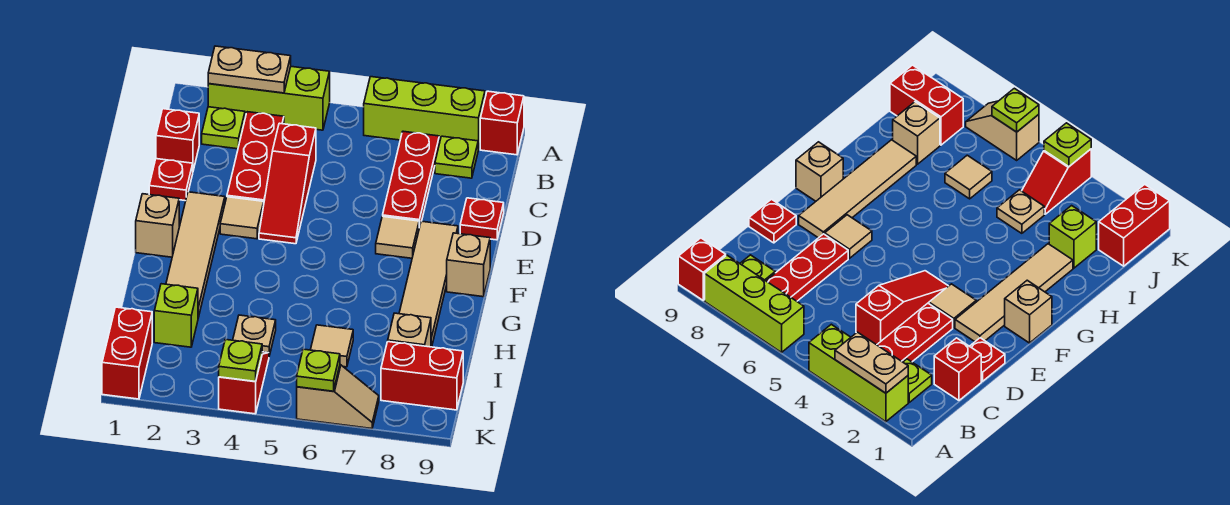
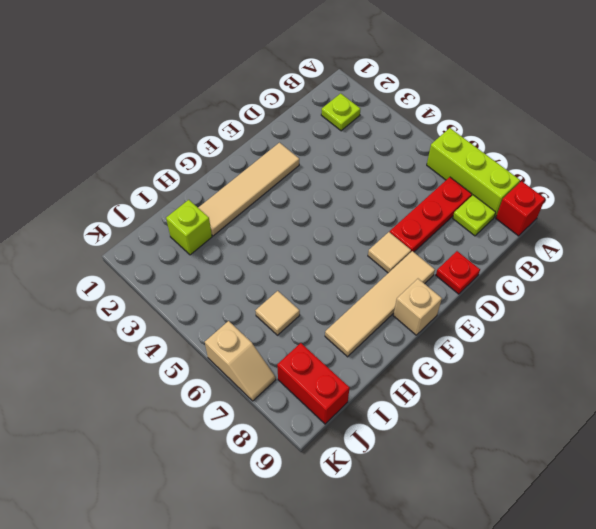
none -> lime 1x3 brick [208,67,330,130]
none -> red 1x3 plate [227,112,284,202]
none -> red 1x1 brick [156,109,199,170]

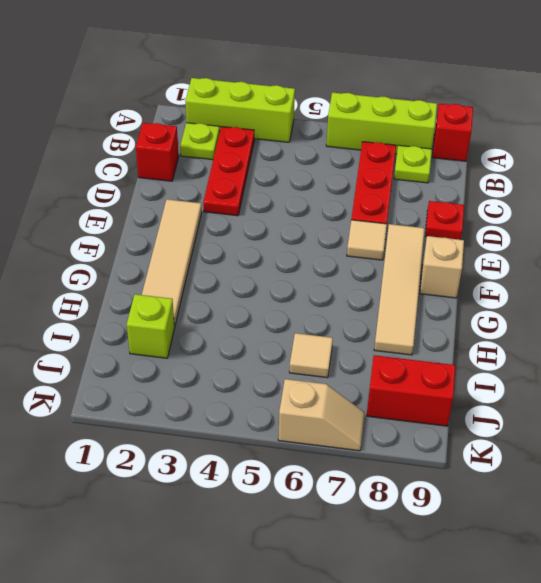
none -> red 1x3 slope [259,123,316,244]
none -> red 1x1 plate [149,159,193,201]
none -> tan 1x1 tile [220,197,264,239]

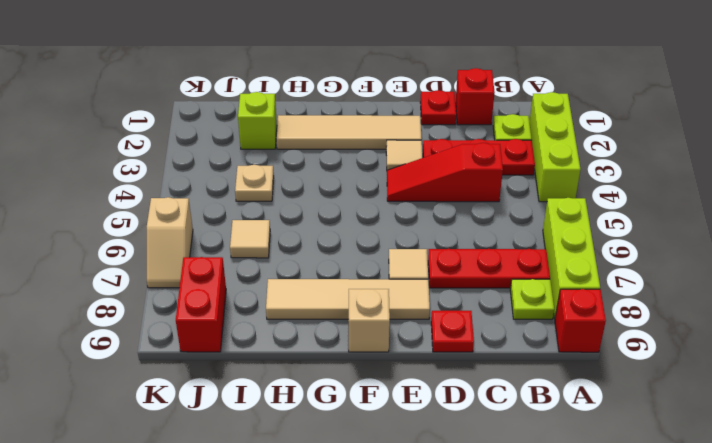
none -> tan 1x1 brick [136,194,179,257]
none -> tan 1x1 brick [388,313,431,347]
none -> red 1x2 brick [102,307,152,399]

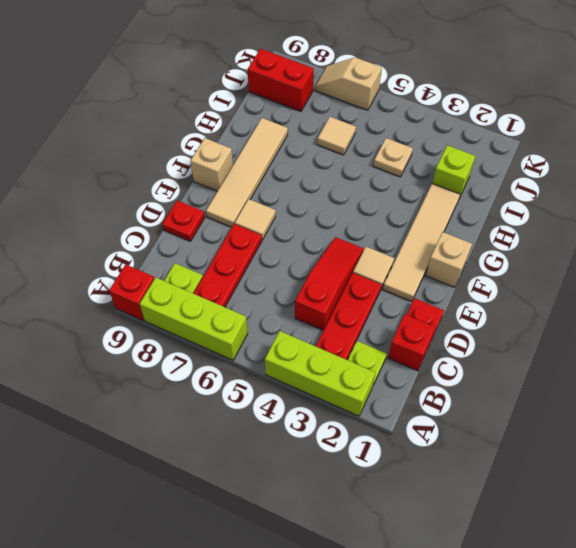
none -> tan 1x1 brick [388,313,431,347]
none -> red 1x2 brick [102,307,152,399]
none -> red 1x2 slope [219,352,269,414]

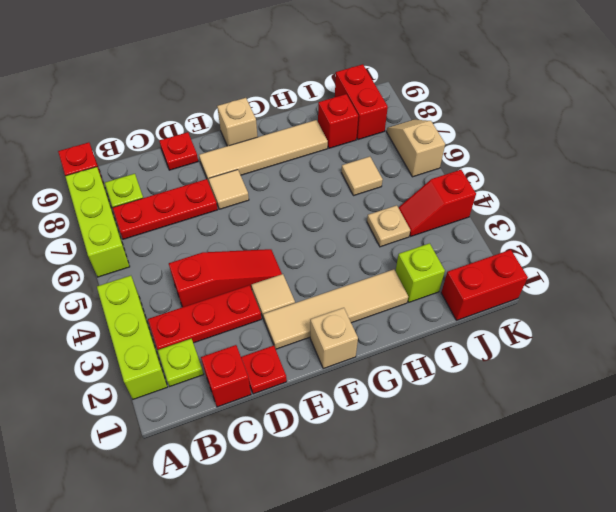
red 1x1 brick [318,94,358,148] -> tan 1x1 brick [388,313,431,347]
none -> tan 1x2 plate [208,46,291,93]
none -> lime 1x1 plate [219,339,262,382]
none -> lime 1x1 plate [297,349,340,391]

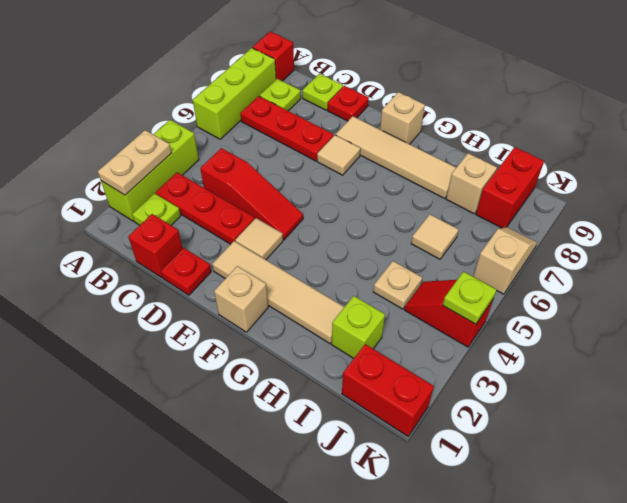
lime 1x1 plate [303,74,343,110] -> lime 1x1 plate moved to [297,349,340,391]

